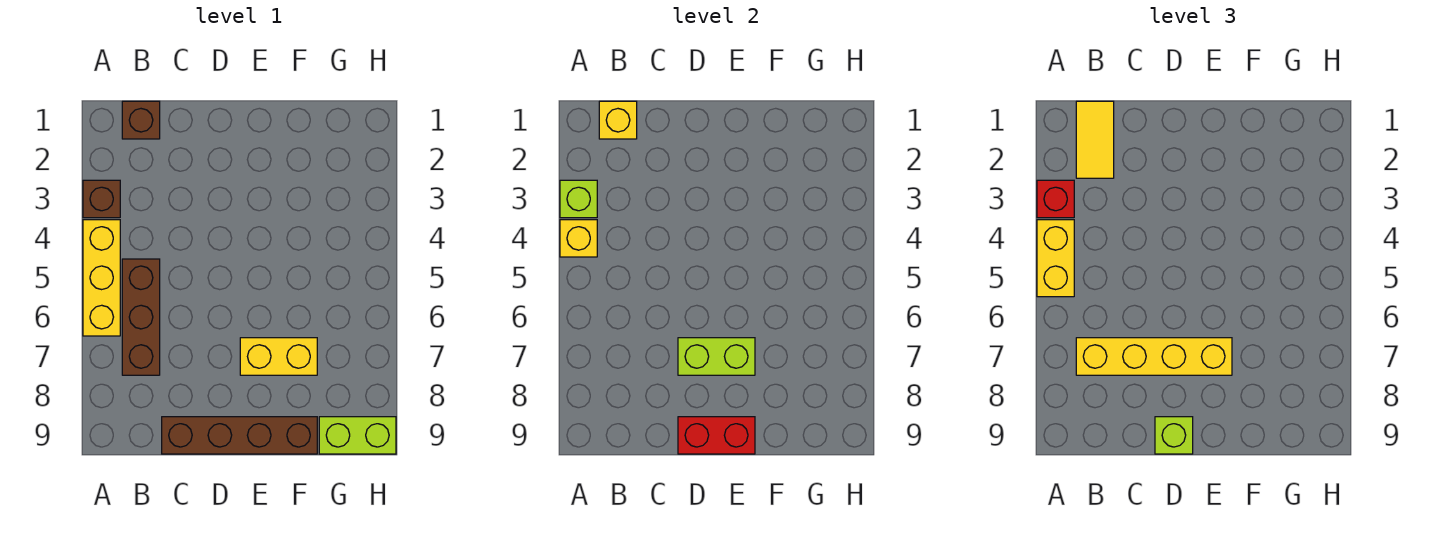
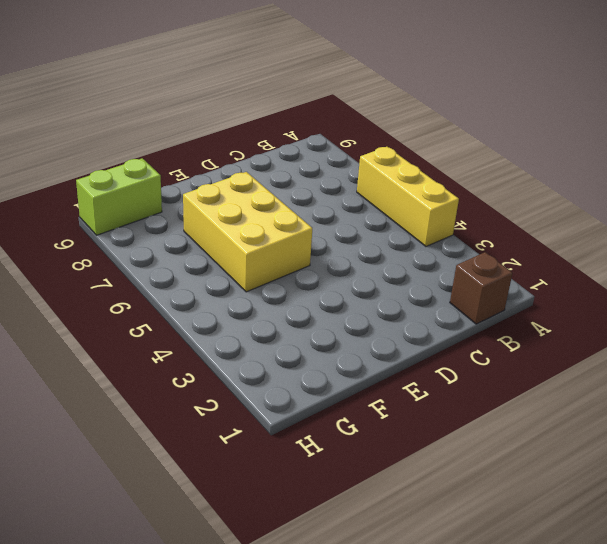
yellow 2x3 brick [183,172,312,292] -> yellow 1x2 brick [240,338,317,375]
none -> brown 1x1 brick [83,180,120,218]
none -> brown 1x3 brick [122,259,160,375]
none -> brown 1x4 brick [162,417,317,454]

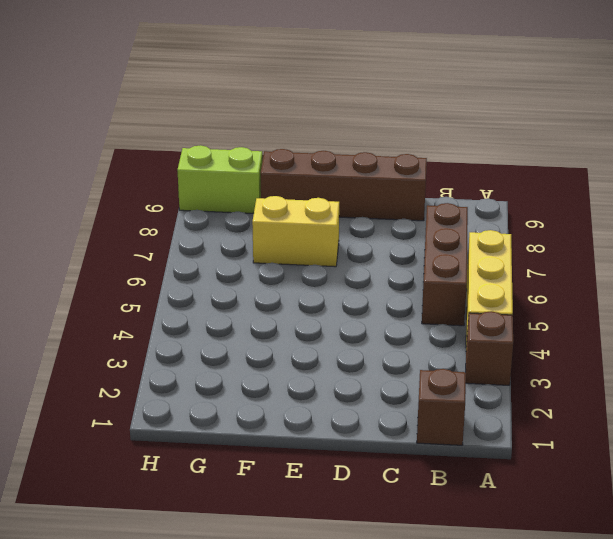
none -> lime 1x1 brick [560,180,597,218]
none -> yellow 1x1 brick [560,220,597,257]
none -> yellow 1x1 brick [599,101,637,139]

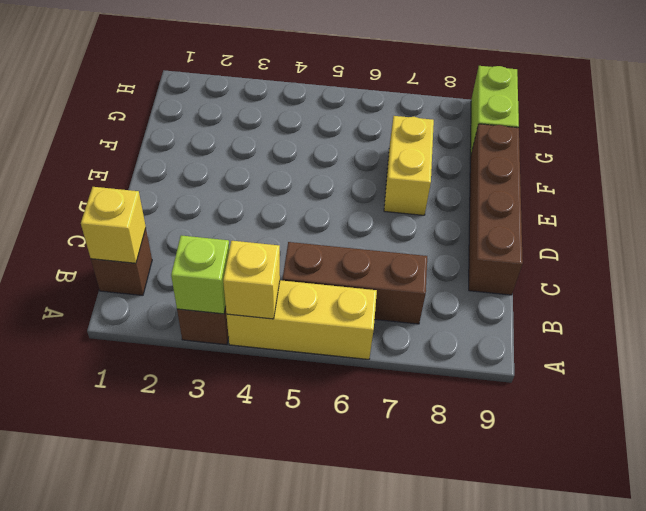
none -> lime 1x2 brick [678,338,755,375]
none -> red 1x2 brick [678,417,755,454]
none -> red 1x1 brick [1037,180,1074,218]

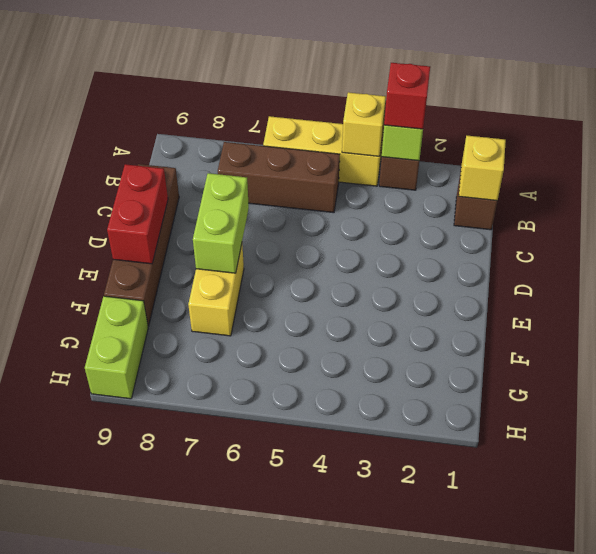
none -> yellow 1x2 brick [1037,220,1074,297]
none -> yellow 1x2 tile [1076,101,1114,178]
none -> yellow 1x4 brick [1076,338,1232,375]

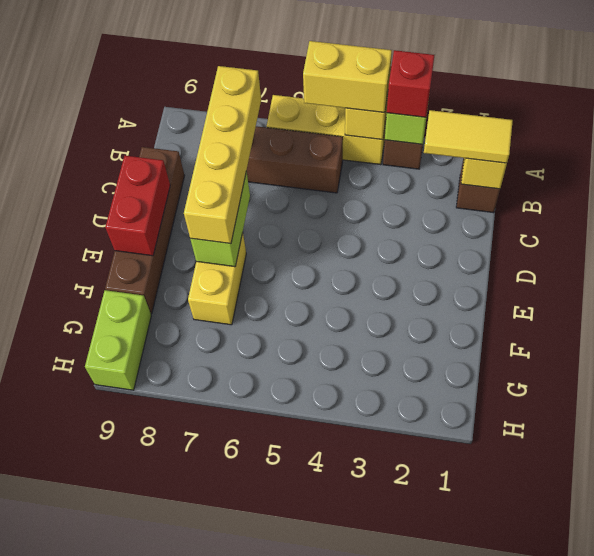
none -> lime 1x1 brick [1155,417,1193,454]

